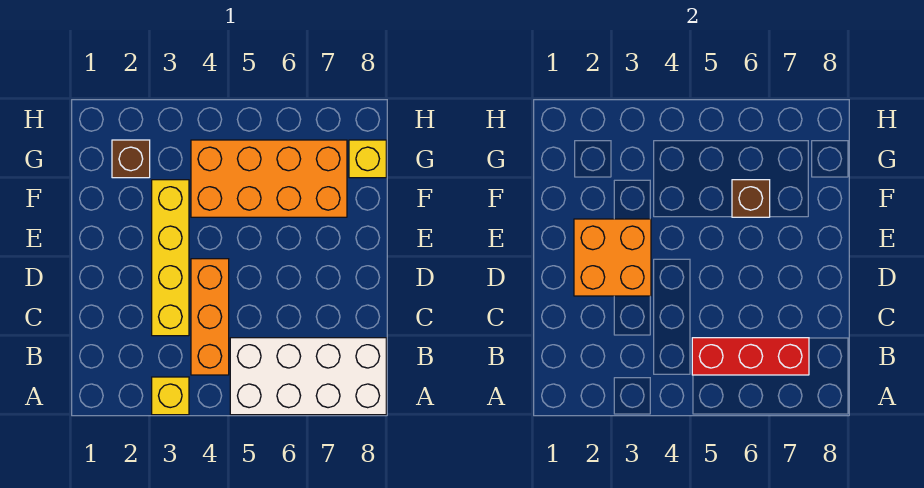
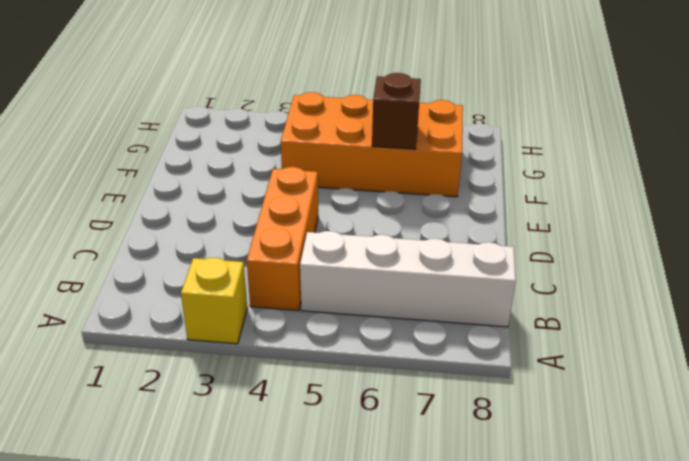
white 1x4 brick [300,231,516,327] -> white 2x4 brick [230,338,386,415]
none -> yellow 1x4 brick [152,180,189,336]
none -> brown 1x1 brick [112,140,150,178]

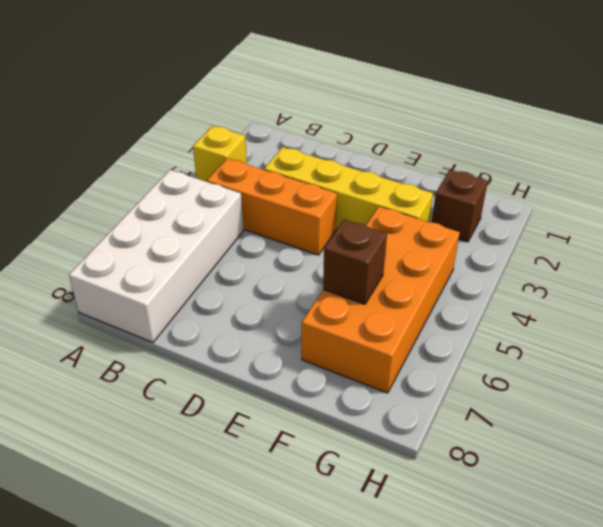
none -> yellow 1x1 brick [349,140,386,178]
none -> red 1x3 brick [692,338,809,375]

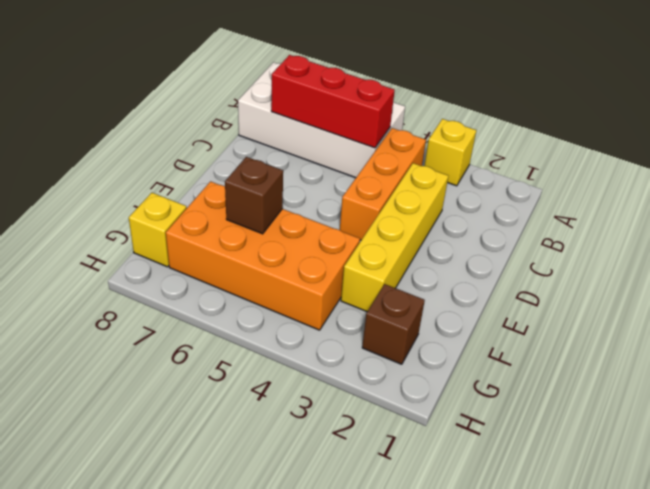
none -> orange 2x2 brick [574,219,651,296]

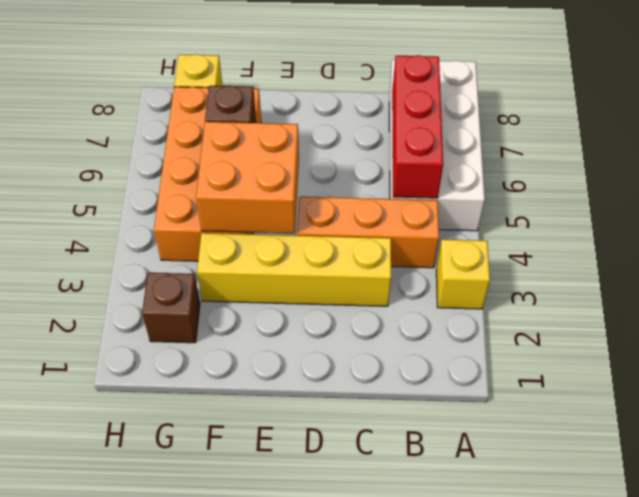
orange 2x2 brick [196,122,299,233] -> orange 2x2 brick moved to [574,219,651,296]

